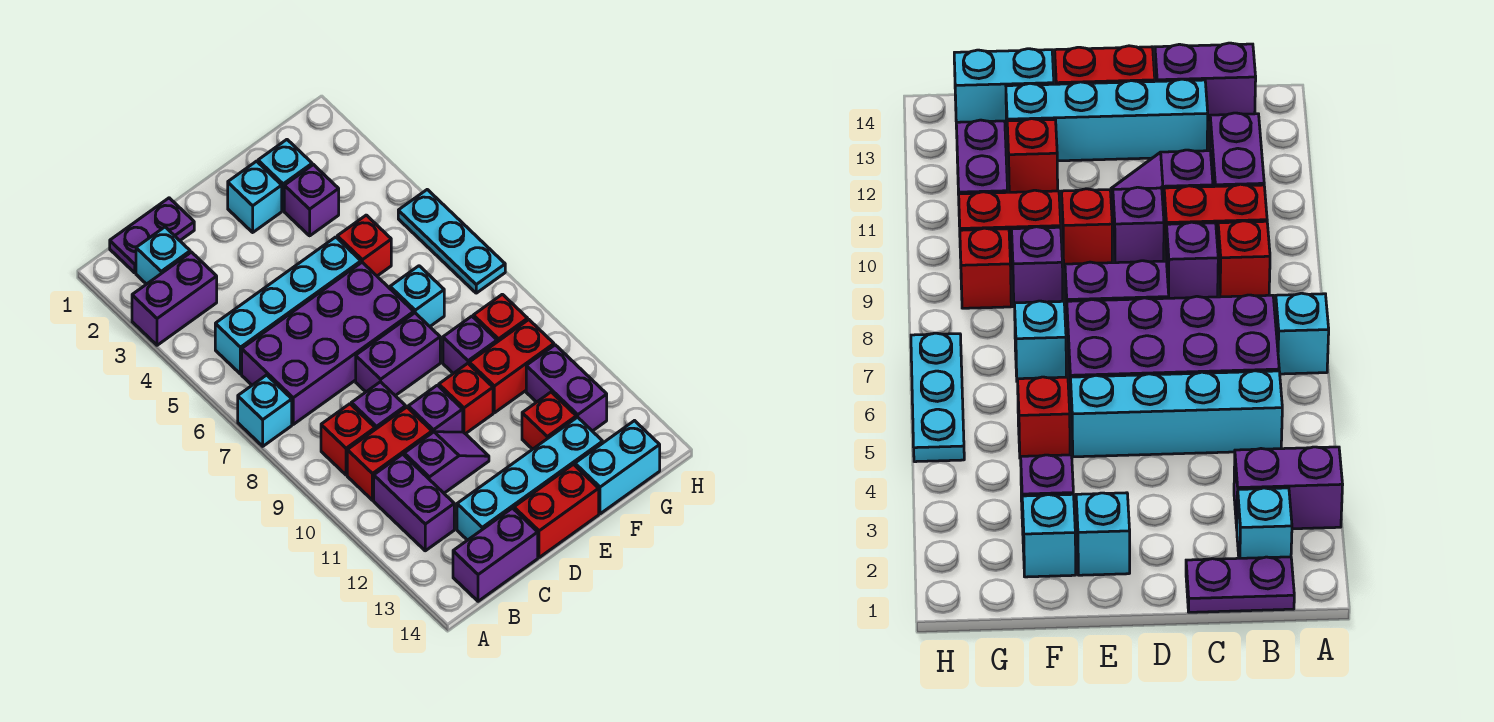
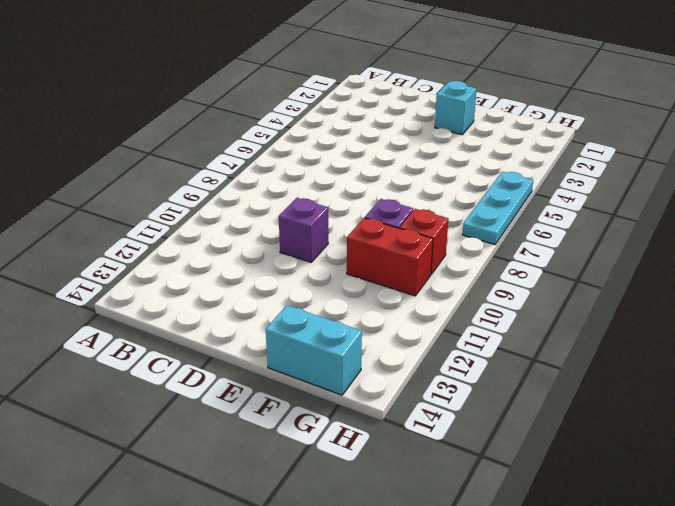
none -> purple 1x2 brick [132,252,217,345]
none -> cyan 1x1 brick [238,375,292,446]
none -> purple 1x2 plate [110,198,194,273]

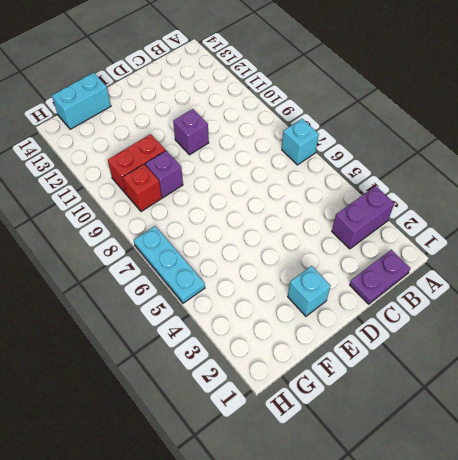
none -> cyan 1x1 brick [136,227,190,284]
none -> cyan 1x4 brick [215,237,361,374]
none -> purple 2x4 brick [242,262,414,424]

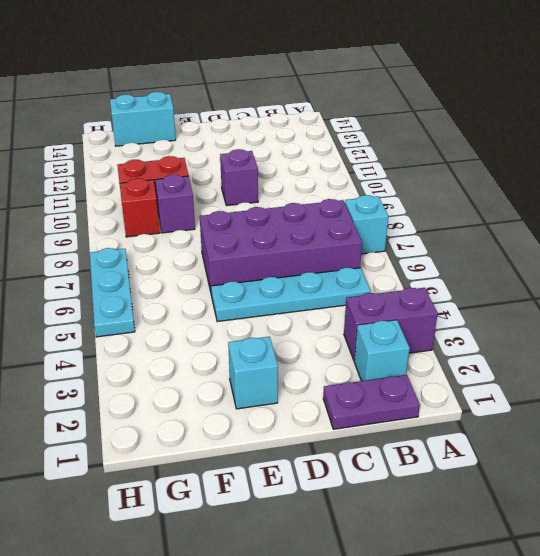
cyan 1x4 plate [211,268,371,322] -> cyan 1x4 brick [215,237,361,374]
none -> red 1x1 brick [321,404,375,475]
none -> red 1x2 brick [347,407,432,500]
none -> purple 1x2 brick [374,454,454,551]

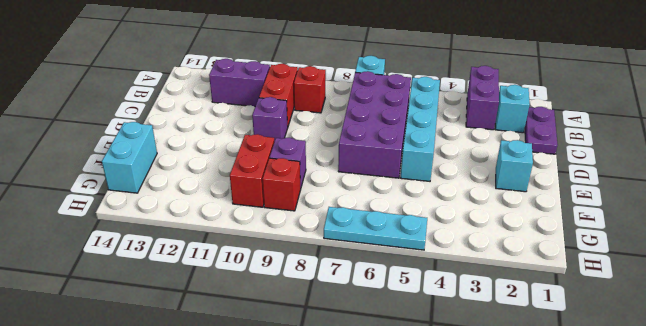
none -> purple 1x2 brick [453,508,538,601]
none -> purple 1x1 brick [351,382,406,429]
none -> purple 1x2 slope [404,432,489,493]

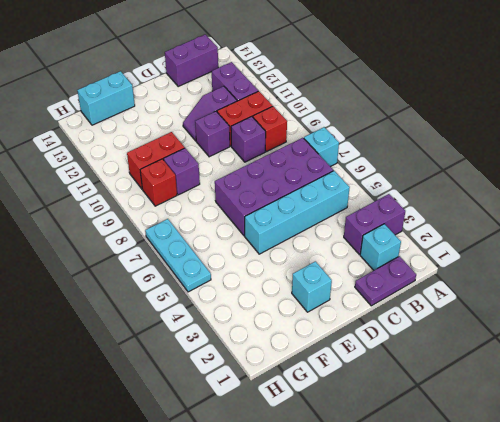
none -> cyan 1x4 brick [457,417,603,540]
none -> purple 1x2 brick [356,313,440,396]
none -> red 1x2 brick [514,464,599,558]

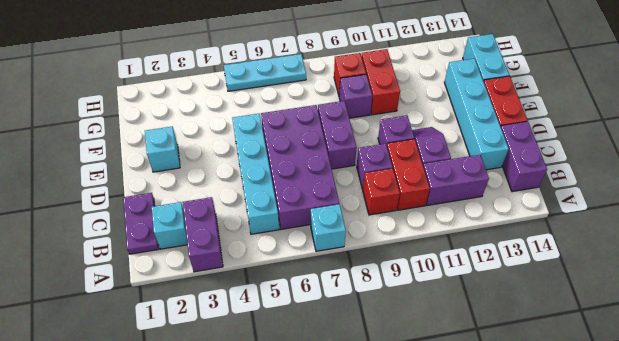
none -> red 1x1 brick [439,363,493,434]
none -> cyan 1x1 brick [258,140,312,211]
none -> purple 1x1 brick [284,165,339,236]

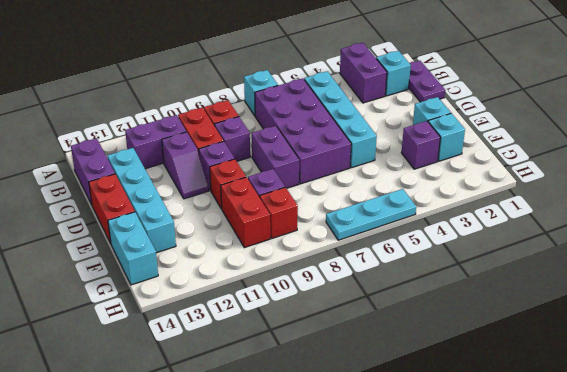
none -> red 1x1 brick [337,215,391,276]
none -> cyan 1x1 brick [390,266,444,326]
none -> red 1x1 brick [522,392,576,449]

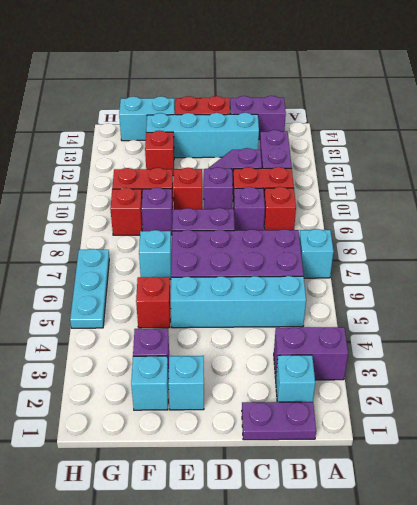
none -> purple 1x2 brick [526,345,607,431]

